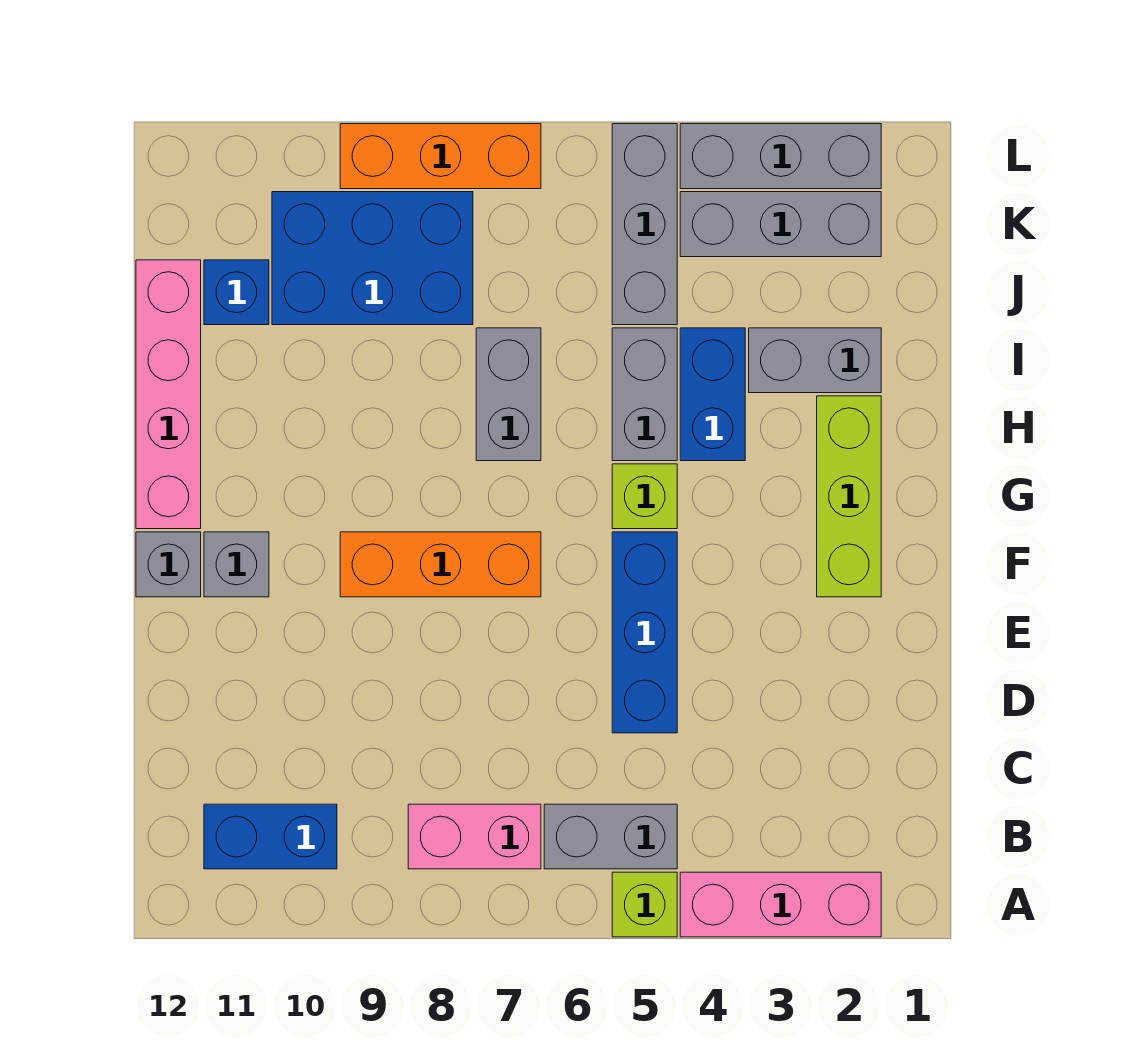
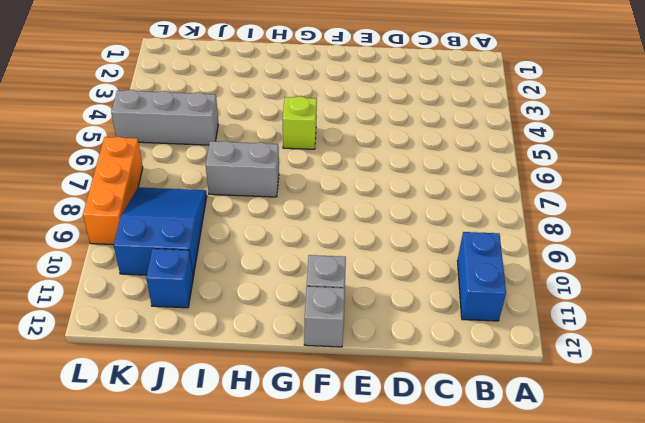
blue 2x3 slope [114,187,207,277] -> blue 2x3 brick [272,192,473,325]
none -> pink 1x3 brick [680,872,881,937]
none -> lime 1x1 brick [612,872,677,937]
none -> grey 1x2 brick [544,804,677,869]

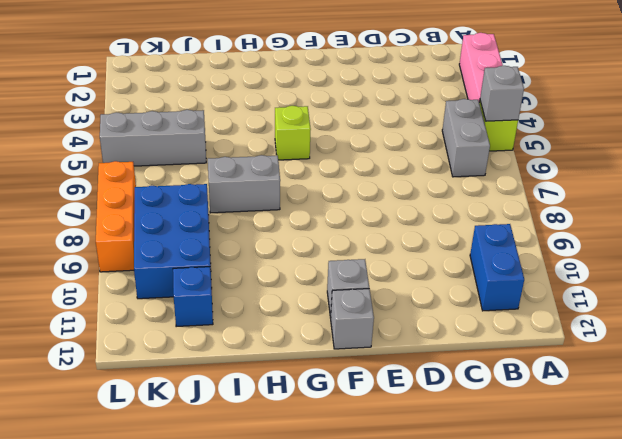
grey 1x1 brick [480,66,524,121] -> none
none -> pink 1x2 brick [408,804,541,869]
none -> blue 1x3 brick [612,532,677,733]
none -> lime 1x3 brick [817,396,881,597]

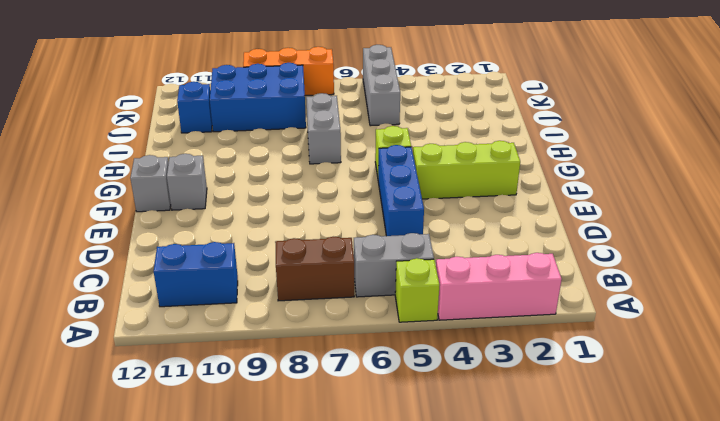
brown 1x2 brick [275,237,354,301] -> pink 1x2 brick [408,804,541,869]
lime 1x3 brick [413,141,520,199] -> lime 1x3 brick turned to [817,396,881,597]
none -> orange 1x3 brick [340,532,541,597]
none -> pink 1x4 brick [136,260,201,529]
none -> blue 1x2 brick [680,328,745,461]

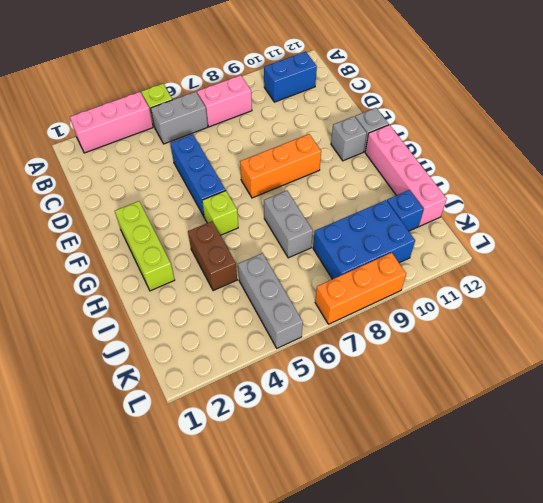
brown 1x2 brick [188,221,237,291] -> blue 1x2 brick [680,328,745,461]
none -> grey 1x2 brick [612,328,677,461]
none -> grey 1x2 brick [749,328,881,393]
none -> grey 1x3 brick [680,192,881,257]

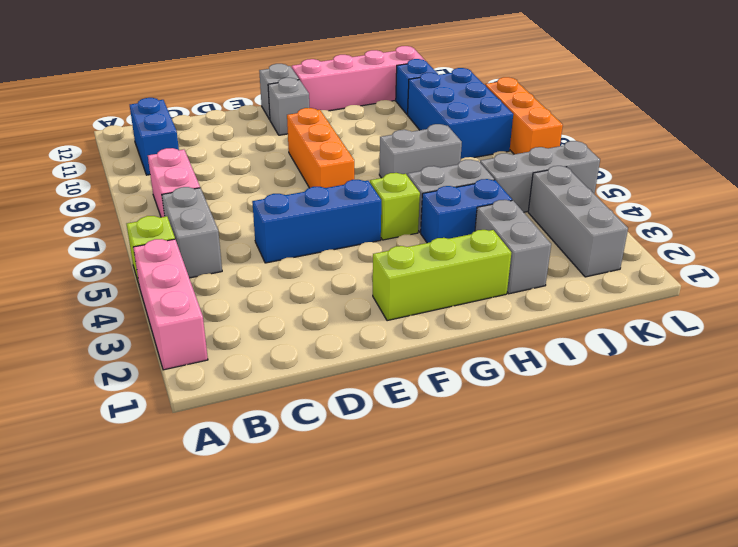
none -> grey 1x3 brick [680,124,881,189]

